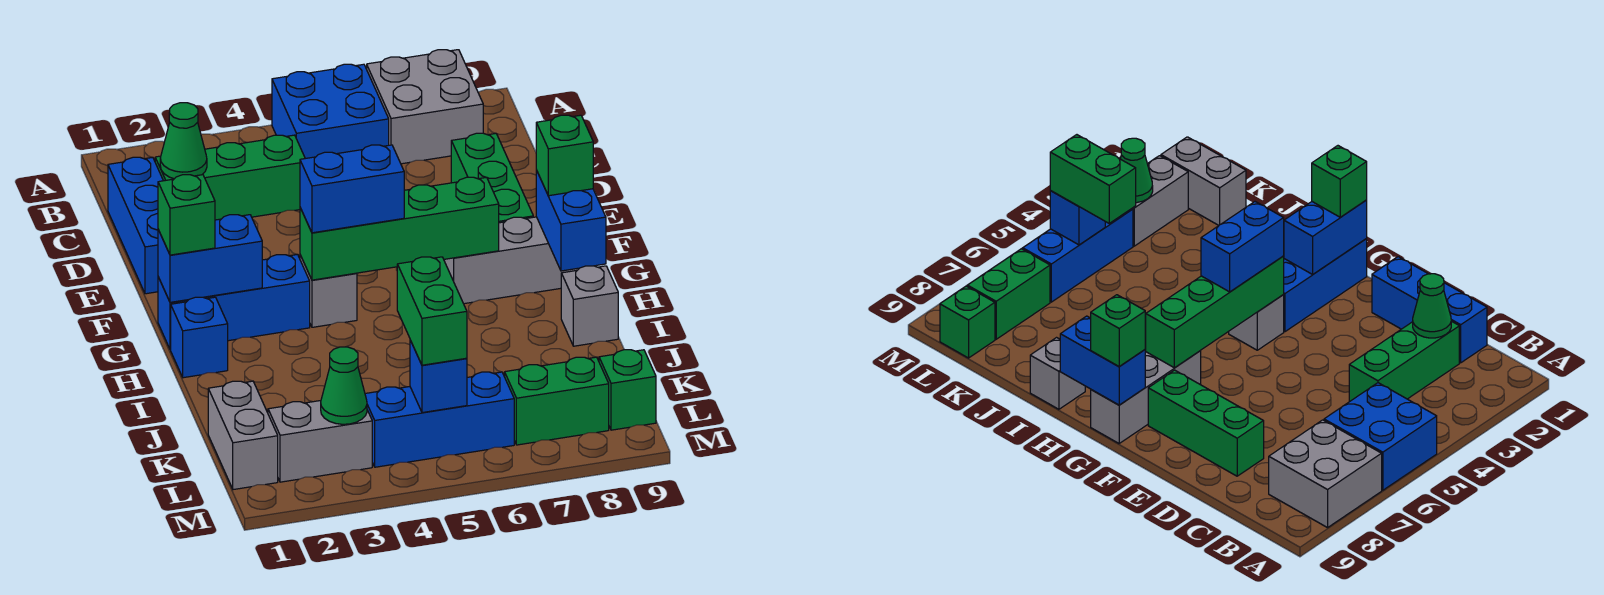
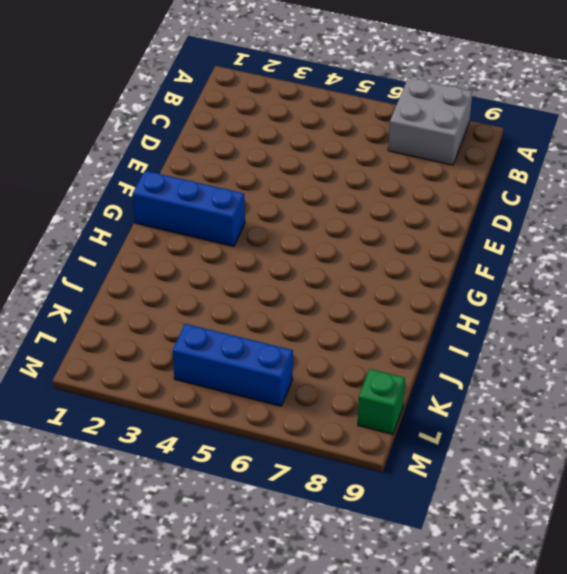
none -> blue 2x2 brick [272,64,389,159]
none -> blue 1x3 brick [108,157,163,294]
none -> green 1x3 brick [155,135,305,220]

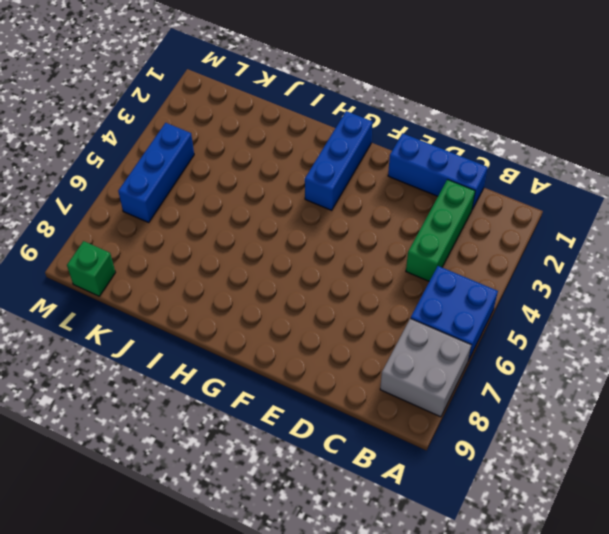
none -> green 1x3 brick [451,133,533,223]
none -> grey 1x1 brick [300,255,357,327]
none -> grey 1x3 brick [444,217,579,304]

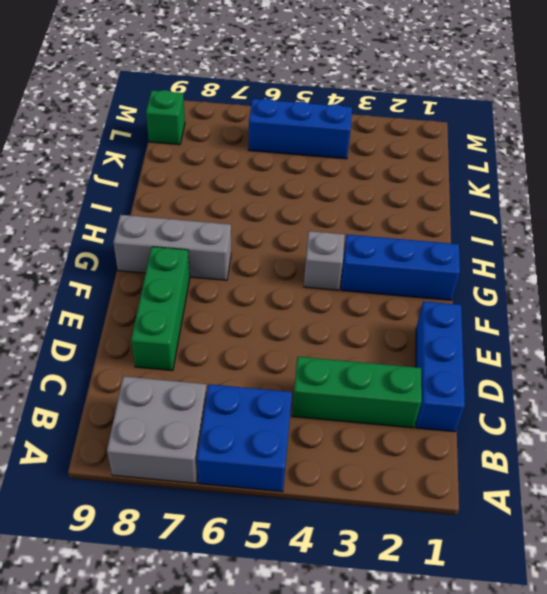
none -> blue 1x1 brick [171,297,228,378]
none -> grey 1x1 brick [561,266,618,346]
none -> grey 1x2 brick [208,381,278,490]

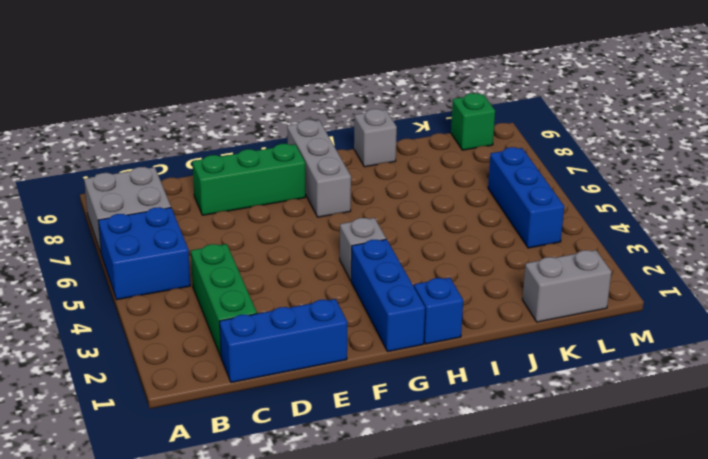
none -> grey 1x2 brick [268,401,372,482]
none -> green 1x2 brick [505,357,609,445]
none -> green 1x1 cone [160,103,207,179]

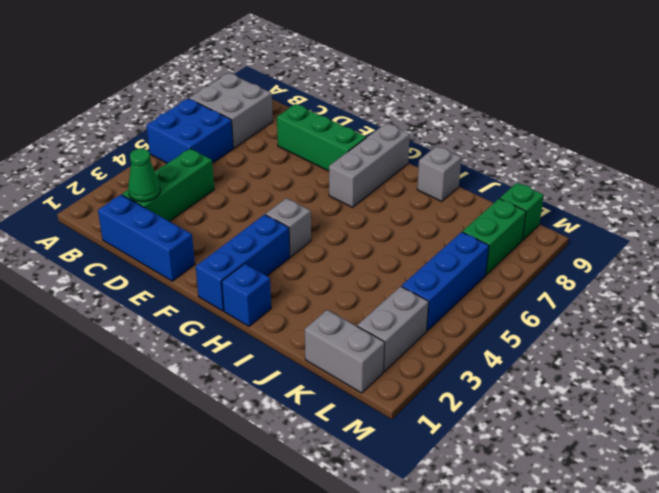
none -> blue 1x2 brick [158,215,262,302]
none -> green 1x4 brick [300,177,499,280]
none -> blue 1x2 brick [536,170,606,271]

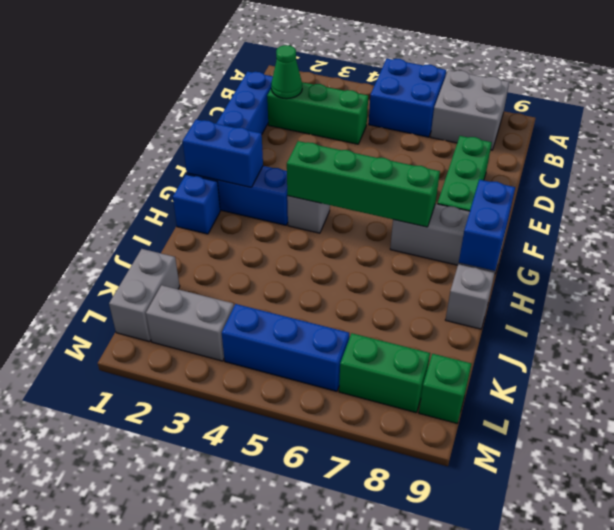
none -> green 1x1 cone [321,347,367,424]
none -> blue 1x1 brick [410,340,467,413]
none -> green 1x1 brick [158,175,215,255]

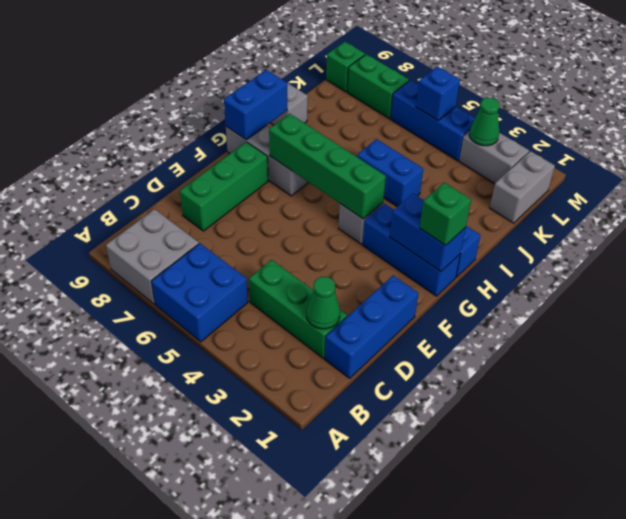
blue 1x2 brick [357,139,423,207] -> blue 1x2 brick moved to [300,145,404,233]
none -> green 1x1 brick [536,115,593,196]
none -> green 1x2 brick [397,257,467,365]

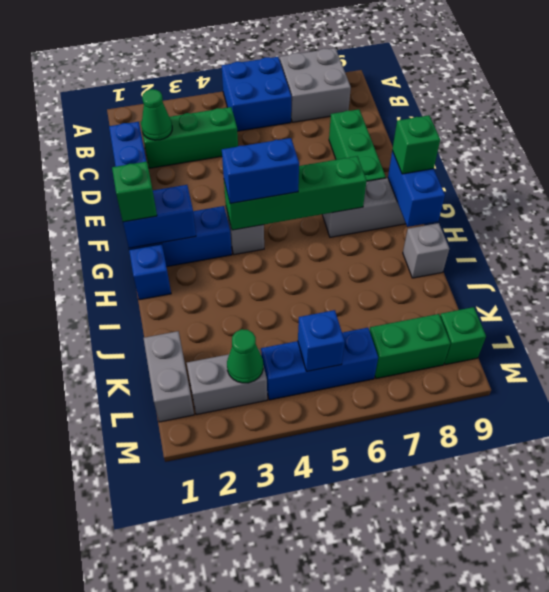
none -> green 1x2 brick [397,257,467,365]

